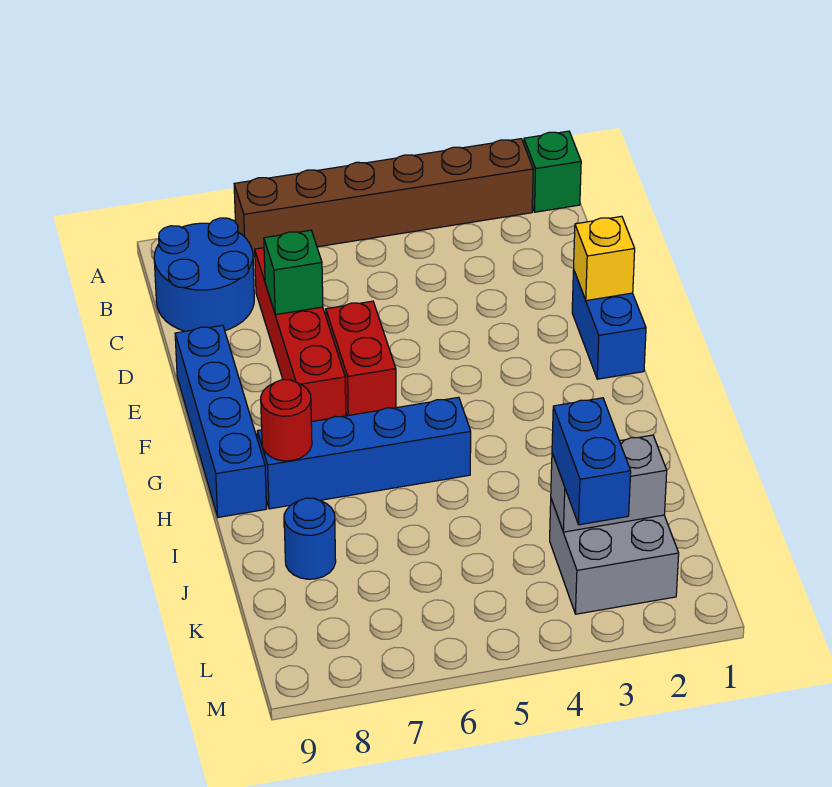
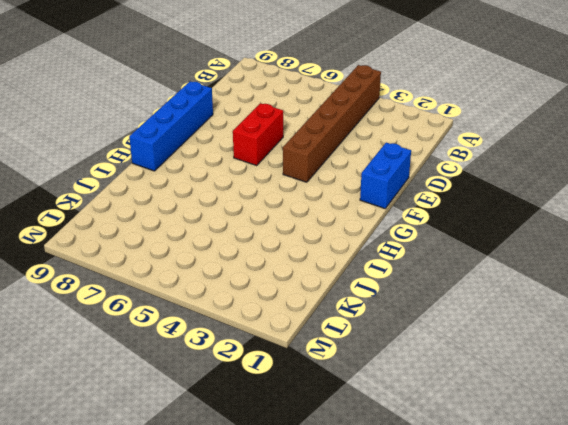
brown 1x6 brick [283,65,381,182] -> brown 1x6 brick turned to [234,139,533,257]
none -> green 1x1 brick [524,131,581,212]
none -> blue 2x2 round brick [154,218,254,331]
none -> red 1x4 brick [255,248,346,422]

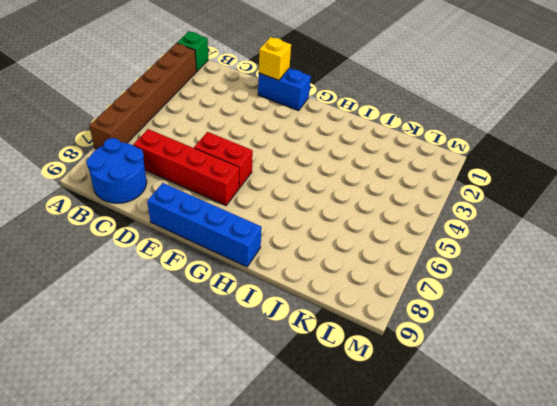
none -> blue 1x4 brick [257,397,471,509]
none -> blue 1x1 round brick [284,498,336,579]
none -> grey 2x2 brick [550,499,679,614]

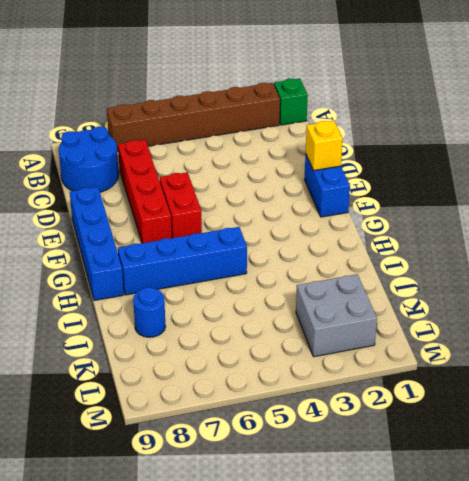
none -> green 1x1 brick [264,230,323,315]
none -> red 1x1 round brick [261,380,312,461]
none -> grey 1x2 brick [551,435,667,532]

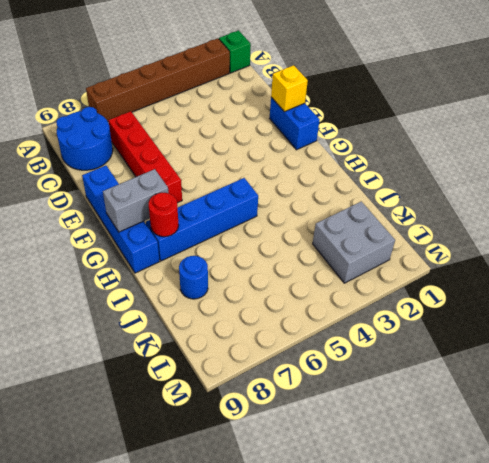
grey 1x2 brick [103,169,168,232] -> grey 1x2 brick moved to [551,435,667,532]
none -> red 1x2 brick [326,301,396,416]
none -> green 1x1 brick [264,230,323,315]
none -> blue 1x2 brick [552,398,631,525]

